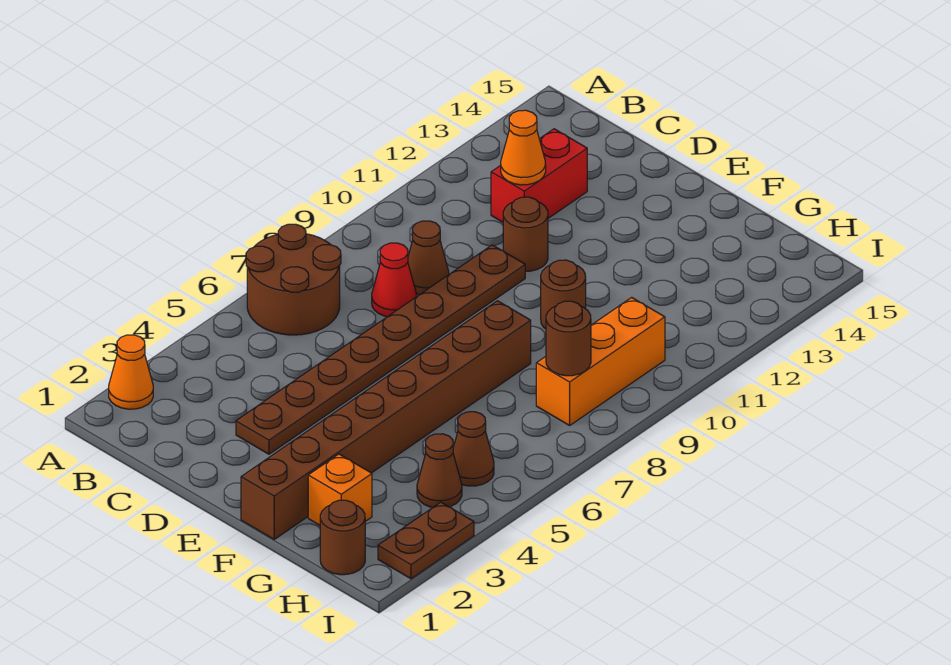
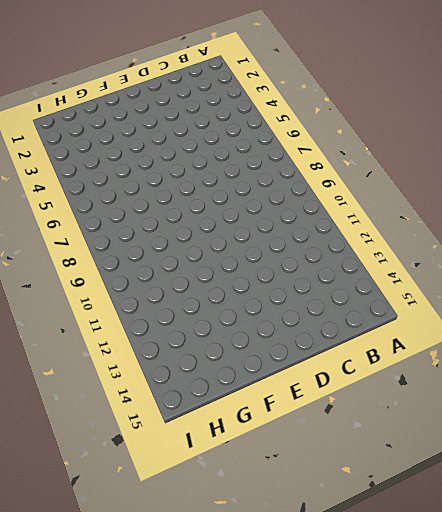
none -> orange 1x1 cone [109,335,153,409]
none -> brown 2x2 round brick [246,224,341,335]
none -> red 1x1 cone [372,243,417,317]

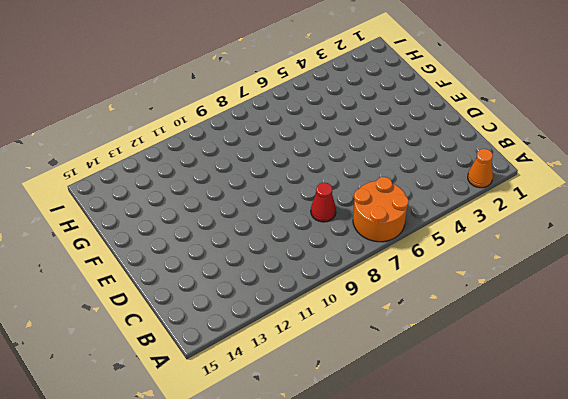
orange 2x2 round brick [353,177,409,242] -> brown 2x2 round brick [246,224,341,335]
none -> brown 1x1 cone [408,221,449,295]
none -> red 1x2 brick [491,129,587,222]
none -> brown 1x8 plate [236,245,525,454]

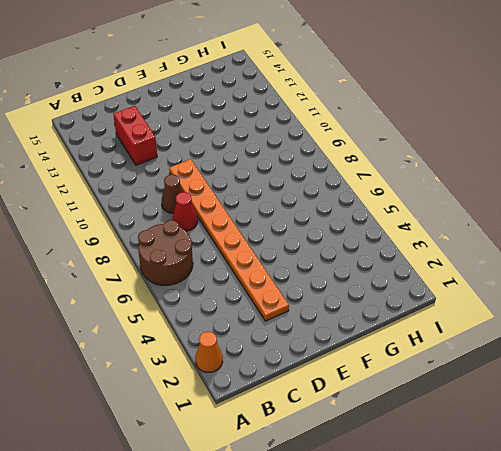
orange 1x8 plate [169,159,289,321] -> brown 1x8 plate [236,245,525,454]
none -> brown 1x1 round brick [503,197,548,271]
none -> brown 1x8 brick [241,301,531,539]
none -> brown 1x1 round brick [541,260,586,329]

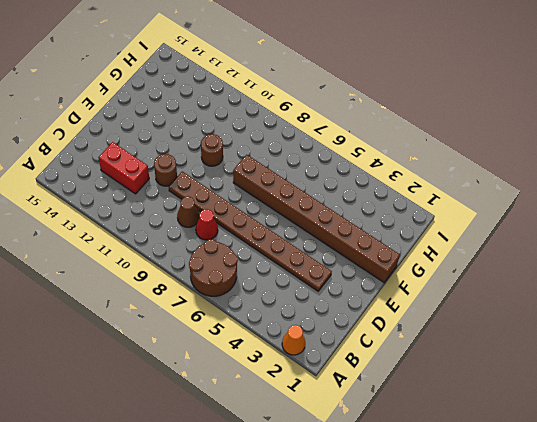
none -> orange 1x1 brick [308,454,372,525]
none -> brown 1x1 round brick [320,500,365,575]
none -> brown 1x1 cone [417,434,462,508]

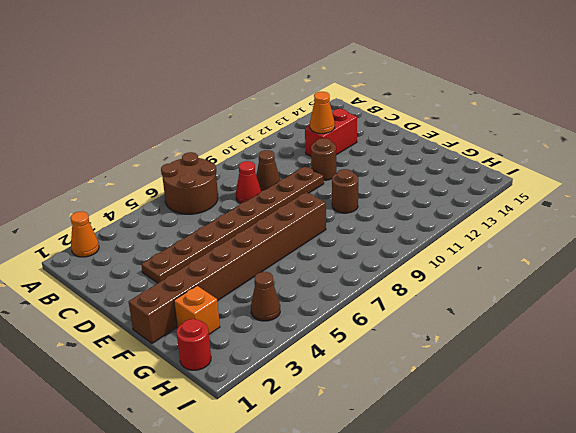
red 1x1 round brick [177,319,211,370] -> brown 1x1 round brick [320,500,365,575]
none -> brown 1x1 cone [453,412,494,486]
none -> orange 1x3 brick [536,297,665,425]
none -> brown 1x2 plate [378,502,474,579]

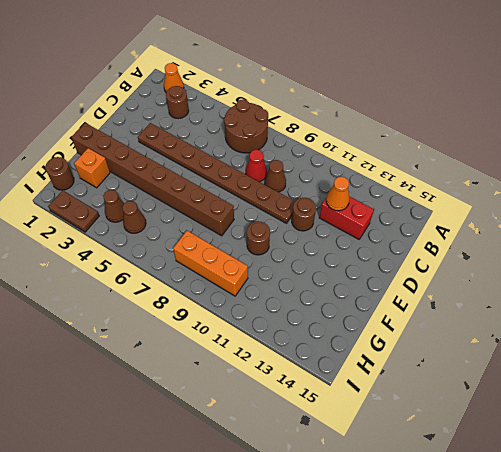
brown 1x1 round brick [166,86,189,119] -> brown 1x1 round brick moved to [546,301,591,376]

